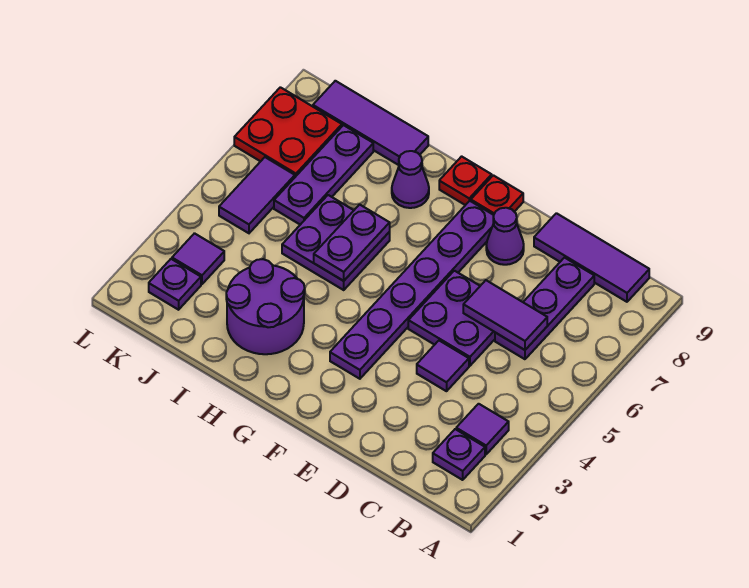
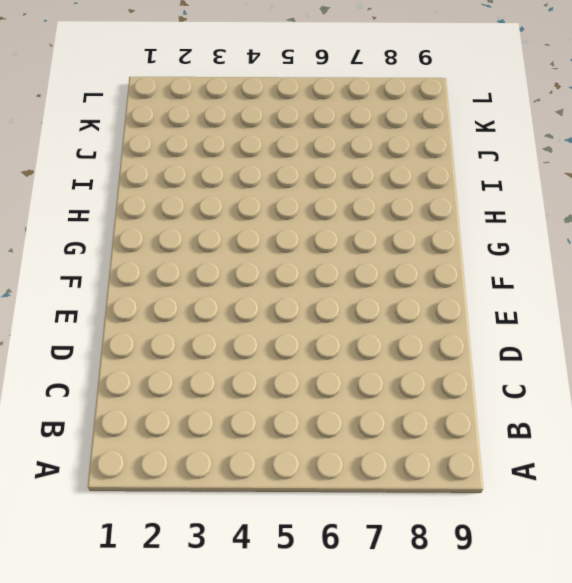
none -> purple 1x1 plate [433,429,485,480]
none -> purple 1x1 tile [456,404,509,454]
none -> purple 1x3 tile [534,213,649,302]

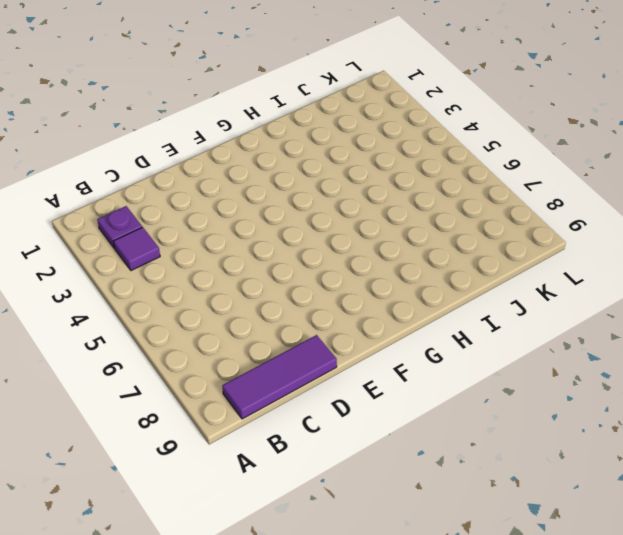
none -> purple 1x3 plate [495,258,594,359]
none -> purple 1x1 tile [417,341,469,391]
none -> purple 2x2 plate [408,271,495,366]

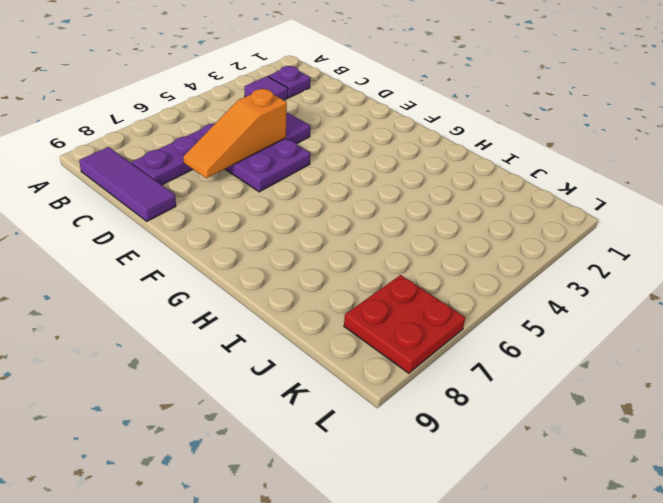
orange 1x3 slope [183,89,287,178] -> purple 1x2 tile [463,280,547,350]
none -> purple 1x1 cone [486,208,524,265]
none -> purple 1x6 plate [330,201,494,379]
none -> red 1x1 plate [471,175,523,215]

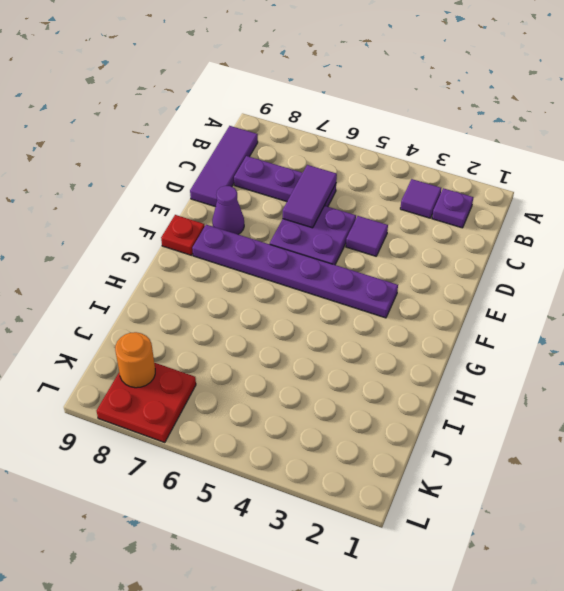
orange 1x1 round brick [115,332,155,388] -> none
none -> red 1x1 plate [439,156,492,205]
none -> purple 2x2 round brick [226,259,305,354]
none -> purple 2x2 plate [282,195,390,290]

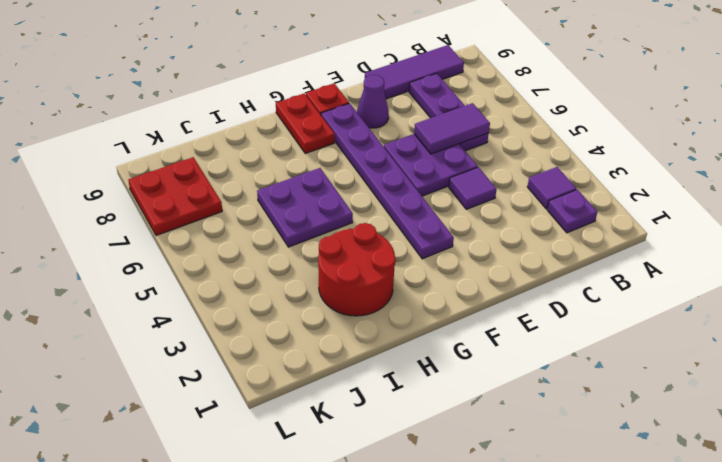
red 1x2 plate [276,93,335,153] -> red 1x1 plate [439,156,492,205]
red 2x2 round brick [318,223,396,316] -> purple 2x2 round brick [226,259,305,354]
none -> purple 1x1 cone [392,151,429,208]
none -> purple 1x3 tile [313,81,428,165]
none -> purple 1x3 plate [274,125,373,225]

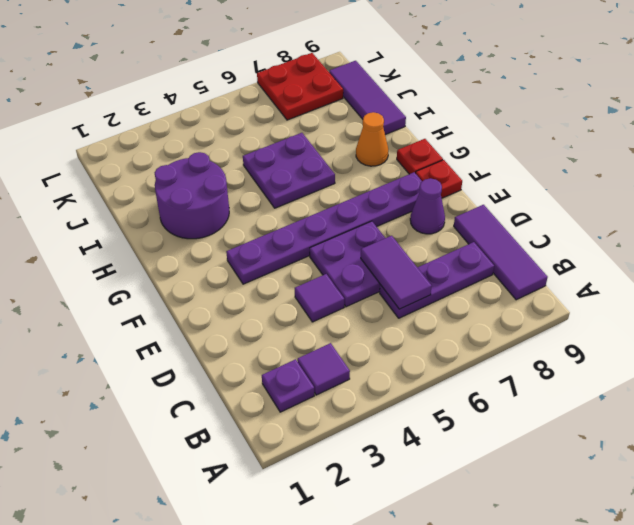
orange 1x1 cone [356,112,388,166] -> purple 1x1 cone [392,151,429,208]
none -> purple 1x3 plate [274,125,373,225]
none -> purple 1x1 plate [149,259,201,310]
none -> purple 1x1 tile [172,233,224,284]

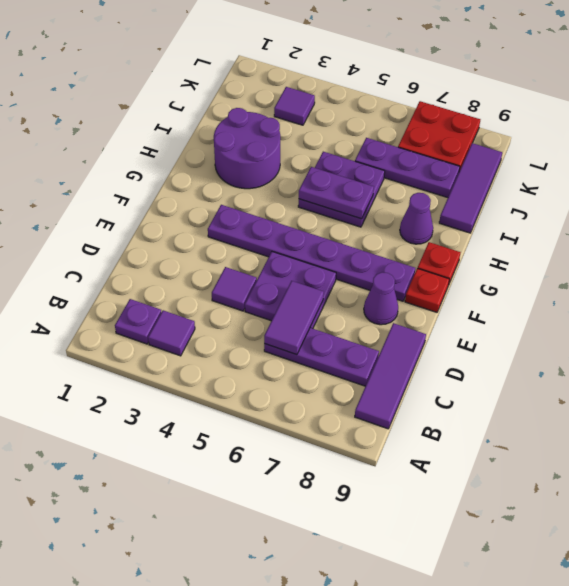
none -> purple 1x1 plate [149,259,201,310]
none -> purple 1x2 tile [219,157,295,233]

